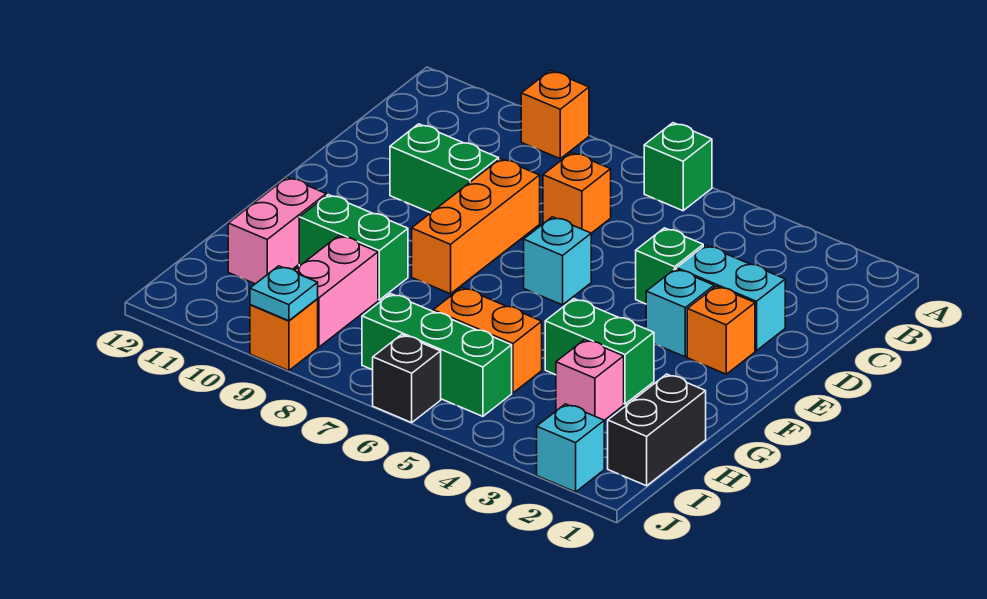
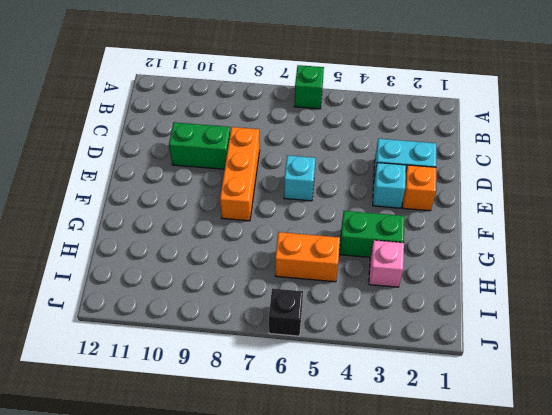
none -> orange 1x1 brick [521,71,589,159]
none -> orange 1x1 brick [543,152,611,233]
none -> green 1x1 brick [636,228,703,304]

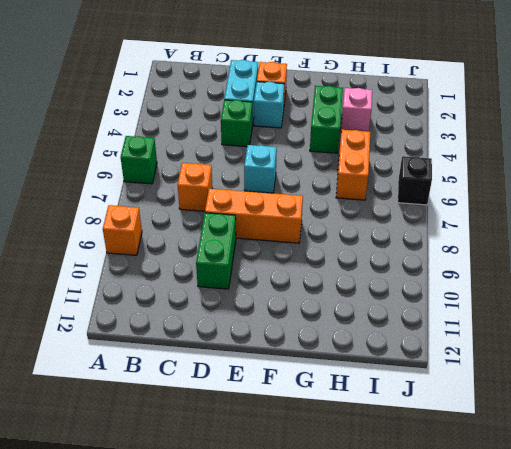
none -> green 1x2 brick [299,195,408,300]
none -> pink 1x2 brick [228,177,326,284]
none -> black 1x2 brick [608,374,706,486]

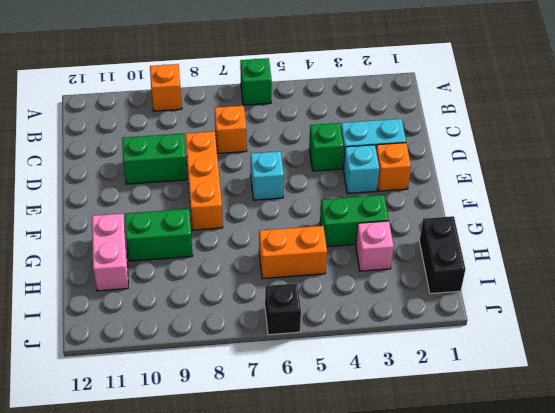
none -> pink 1x2 brick [295,236,378,347]
none -> green 1x3 brick [362,294,512,416]
none -> cyan 1x1 brick [537,404,604,492]

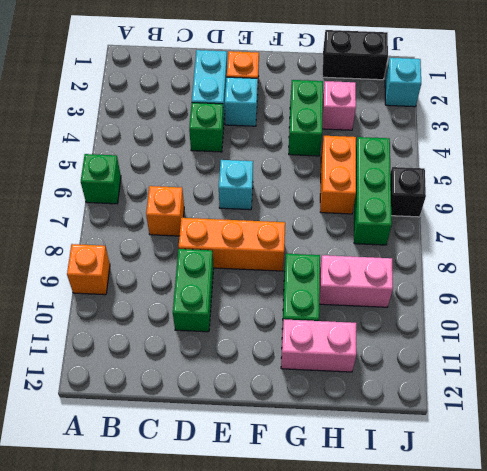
none -> orange 1x1 brick [250,299,318,371]
none -> cyan 1x1 plate [250,266,318,321]

